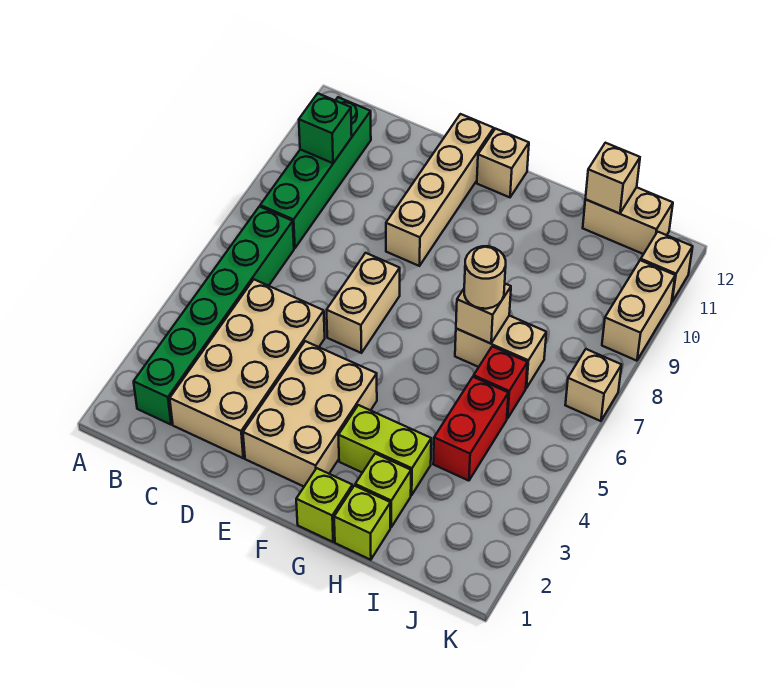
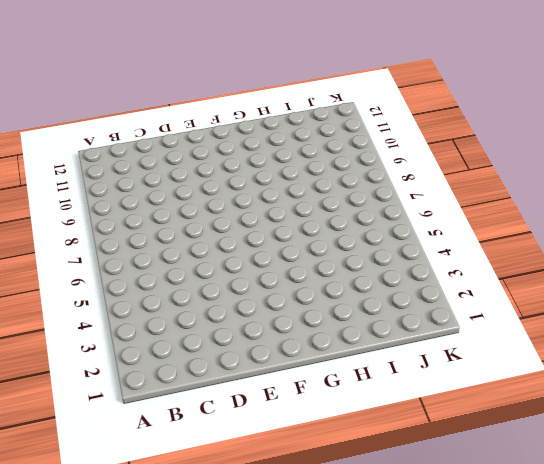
none -> green 1x6 brick [134,206,294,425]
none -> green 1x4 brick [260,97,371,248]
none -> tan 2x4 brick [170,280,325,458]

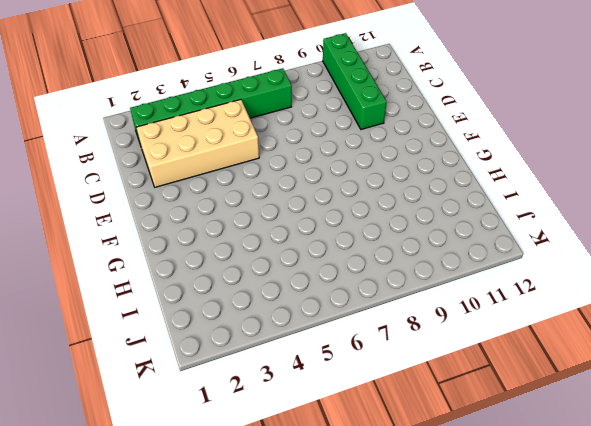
green 1x4 brick [323,33,387,129] -> green 1x4 brick turned to [260,97,371,248]
none -> tan 2x3 brick [243,341,377,486]
none -> tan 1x2 brick [327,253,400,353]
none -> tan 1x4 brick [386,114,494,266]

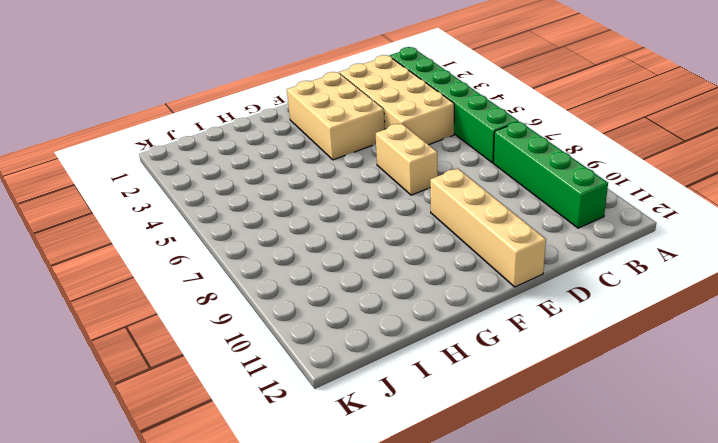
none -> tan 1x1 brick [477,129,529,197]
none -> lime 1x1 brick [296,468,352,542]
none -> lime 1x2 brick [339,405,431,495]

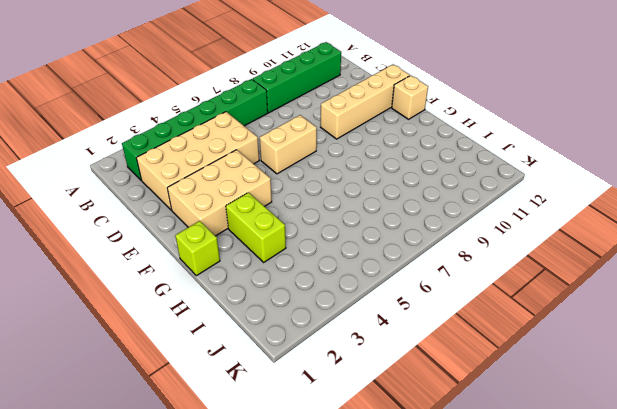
none -> lime 1x1 brick [334,486,390,560]
none -> lime 1x1 brick [355,454,411,527]
none -> tan 1x2 brick [455,316,546,388]

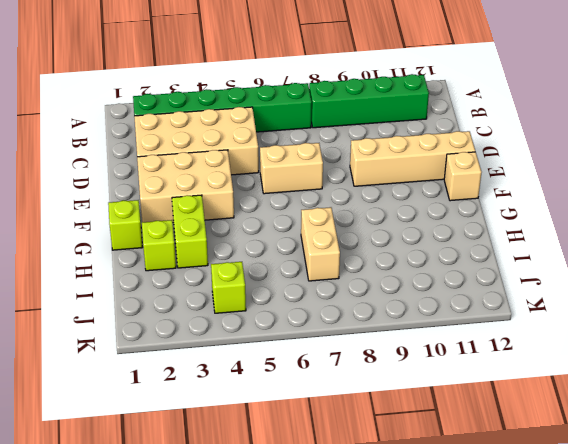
lime 1x1 brick [211,262,246,313] -> lime 1x1 brick moved to [334,486,390,560]
none -> red 1x2 brick [433,377,508,481]
none -> red 1x1 brick [474,346,528,418]
none -> tan 1x2 brick [583,187,673,254]

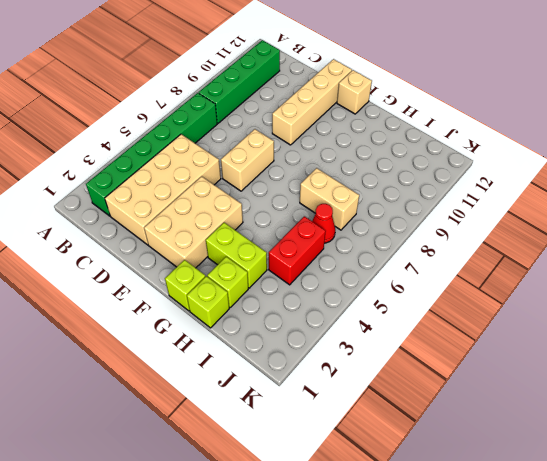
red 1x1 cone [312,204,335,243] -> red 1x1 brick [474,346,528,418]
none -> tan 1x2 brick [583,187,673,254]
none -> tan 1x1 brick [565,349,622,421]
none -> tan 1x2 brick [602,260,675,361]

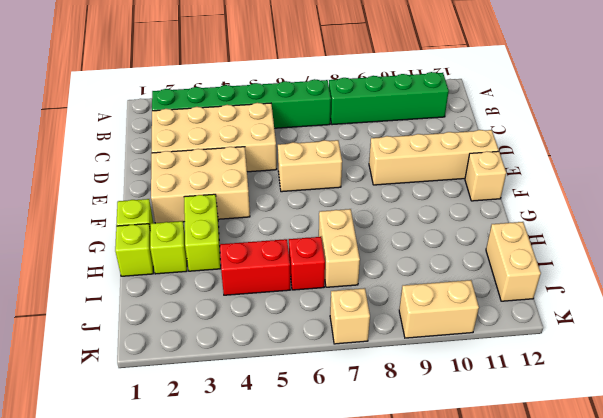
none -> tan 1x1 brick [641,232,693,301]
none -> green 1x1 brick [299,93,352,163]
none -> tan 1x1 brick [456,284,511,344]

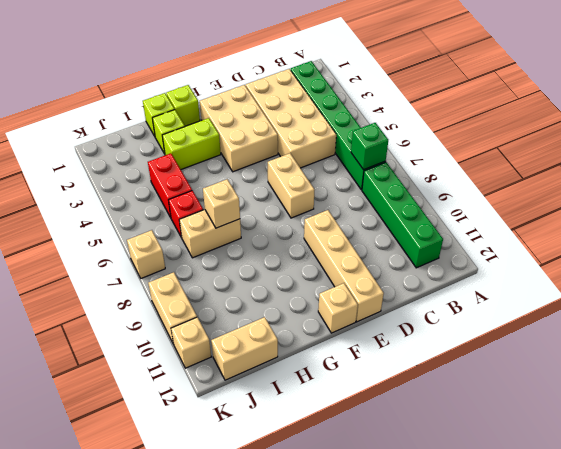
green 1x1 brick [351,123,388,170] -> green 1x1 brick moved to [299,93,352,163]
none -> tan 1x1 brick [585,143,640,214]
none -> tan 1x1 round brick [464,246,506,309]

